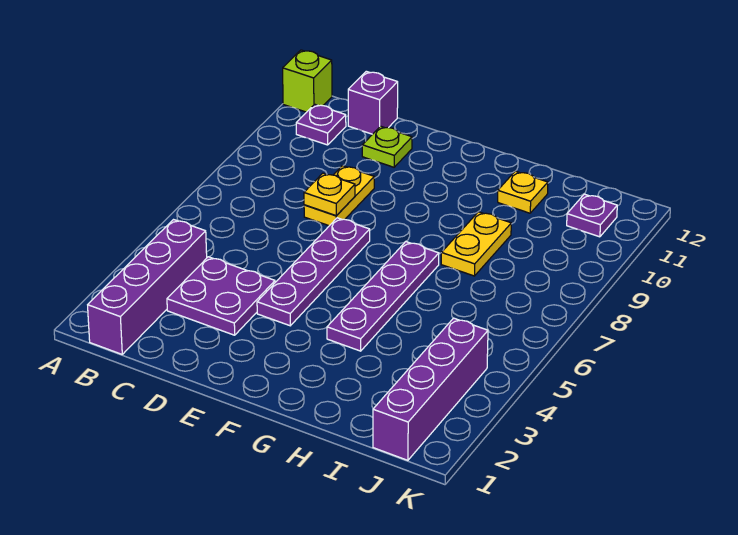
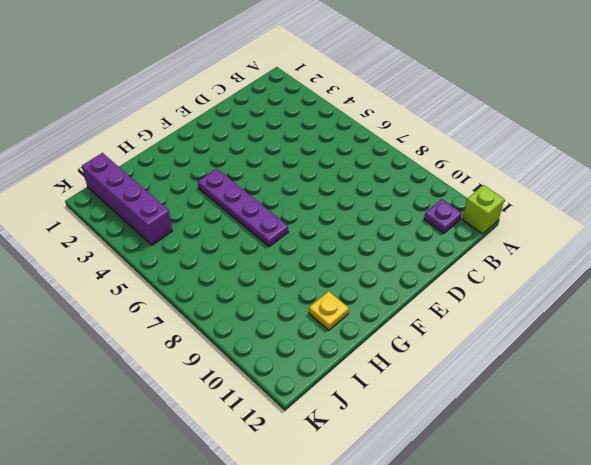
none -> purple 1x4 brick [88,220,207,354]
none -> purple 2x2 plate [167,257,275,335]
none -> purple 1x1 brick [348,71,398,134]

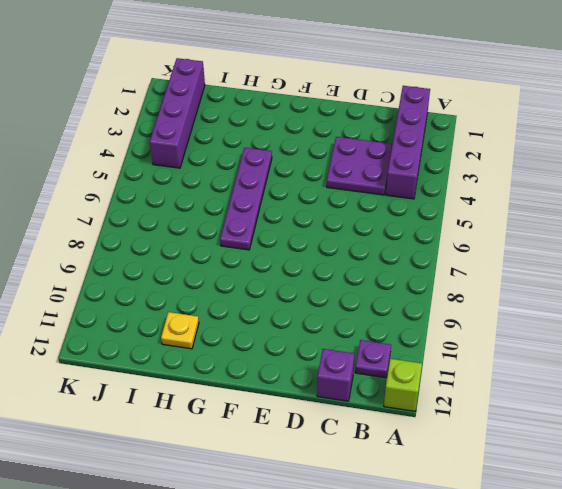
none -> yellow 1x2 plate [304,166,374,226]
none -> lime 1x1 plate [362,126,412,167]
none -> purple 1x4 plate [257,218,370,326]

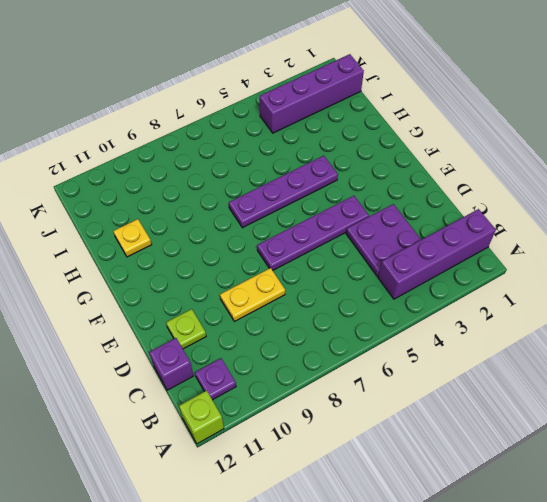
none -> yellow 1x2 plate [441,212,511,276]
none -> purple 1x1 plate [567,194,617,237]
none -> yellow 1x1 plate [304,173,355,216]

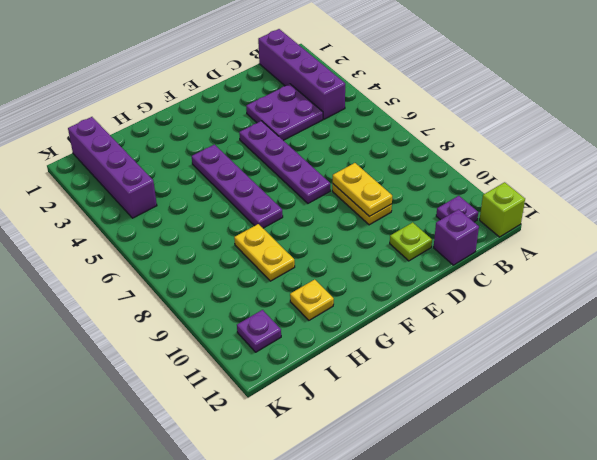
yellow 1x2 plate [333,163,392,217] -> yellow 1x1 plate [304,173,355,216]

